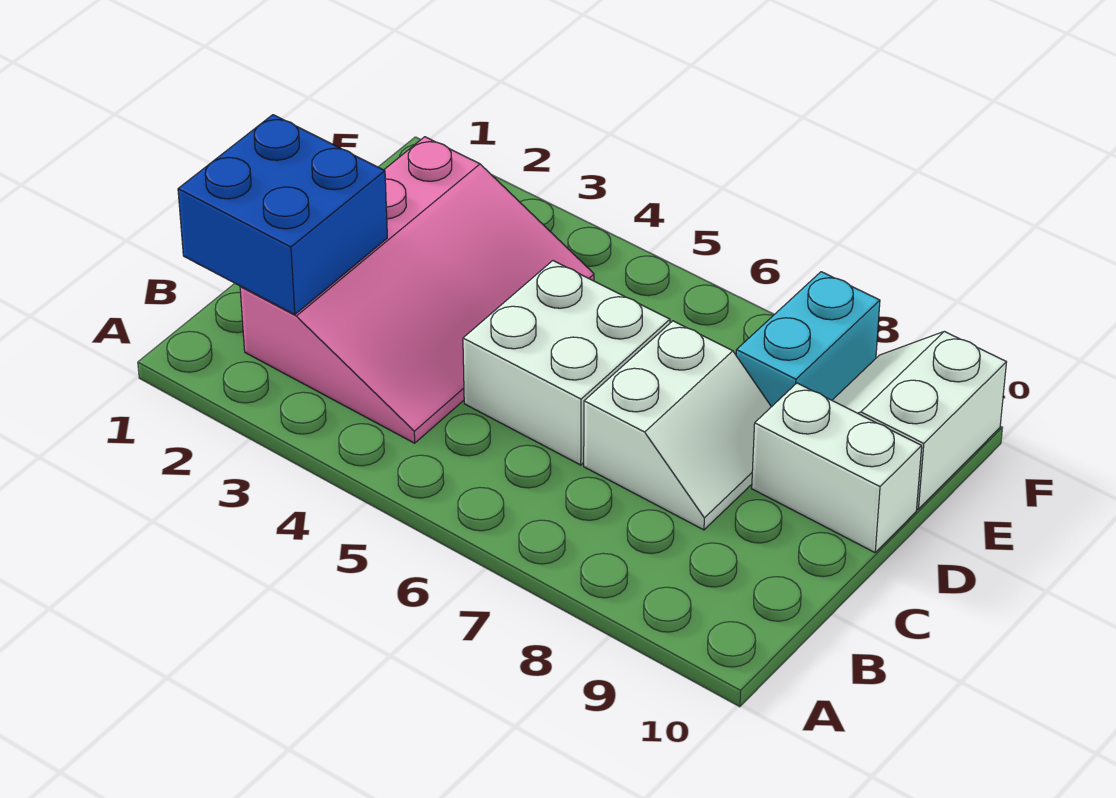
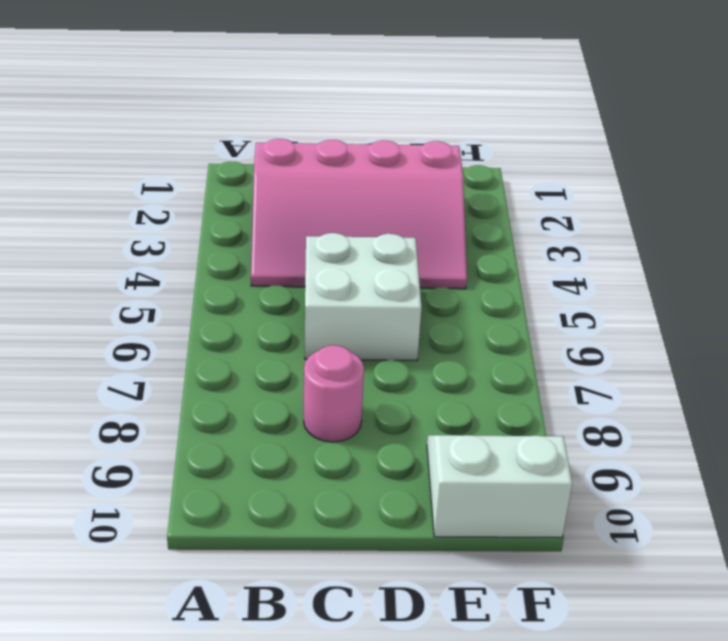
pink 1x1 round brick [304,345,364,442] -> white 2x2 slope [584,321,771,530]
none -> white 1x2 brick [752,383,922,552]
none -> cyan 1x2 brick [736,272,880,407]

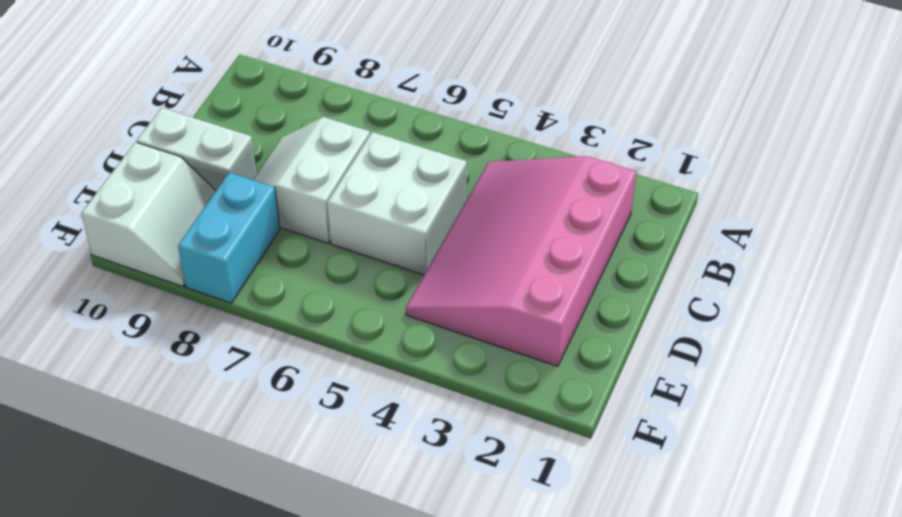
none -> blue 2x2 brick [178,115,387,314]

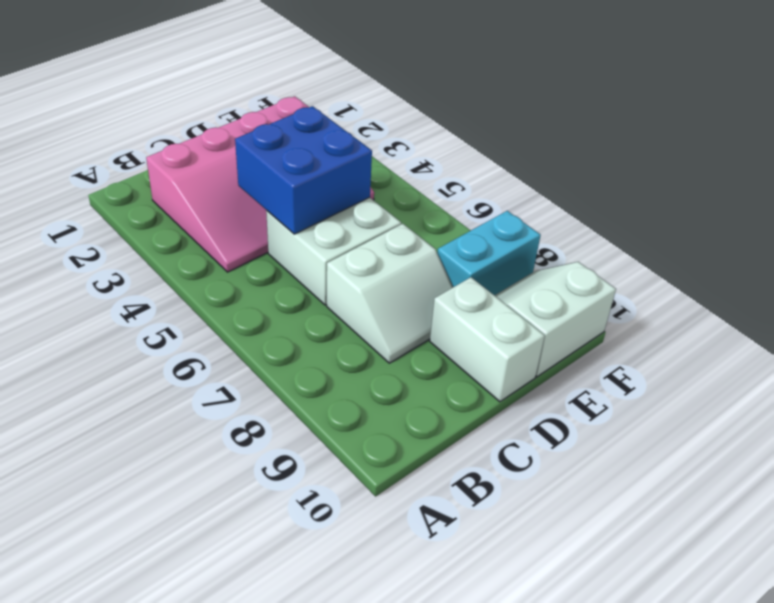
blue 2x2 brick [235,106,372,234] -> blue 2x2 brick moved to [178,115,387,314]

